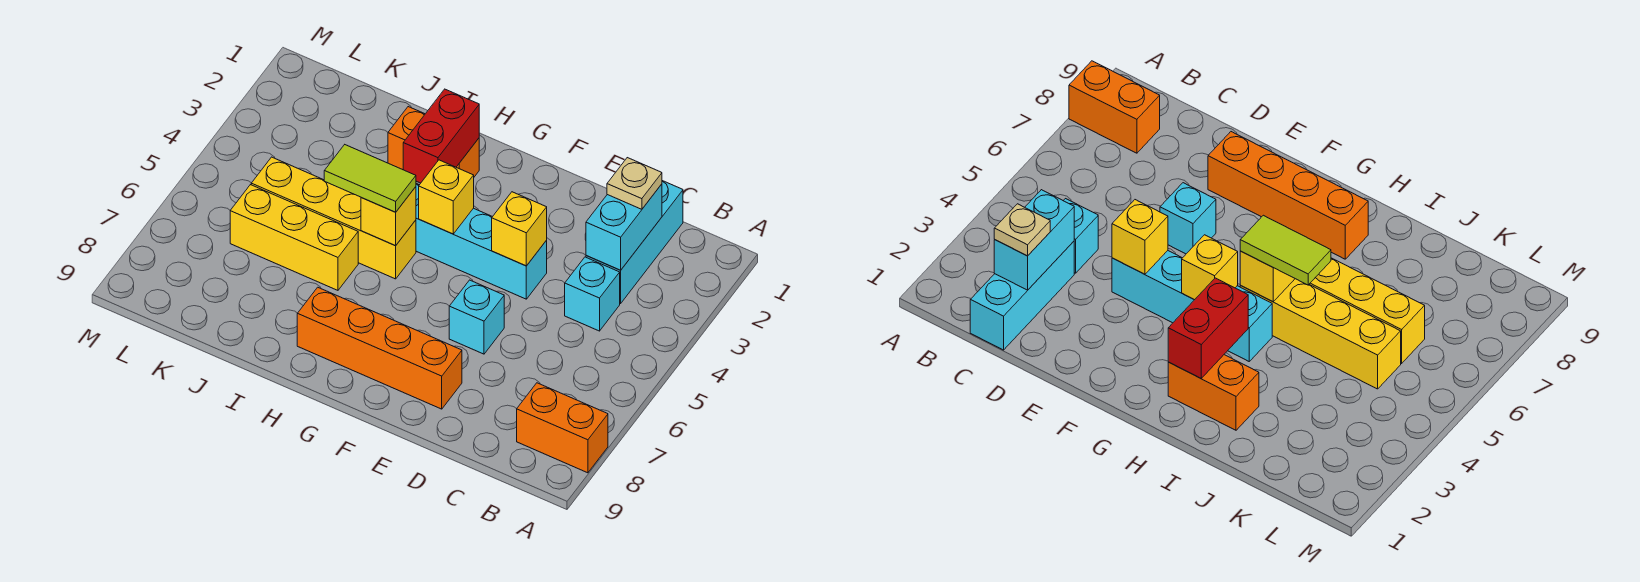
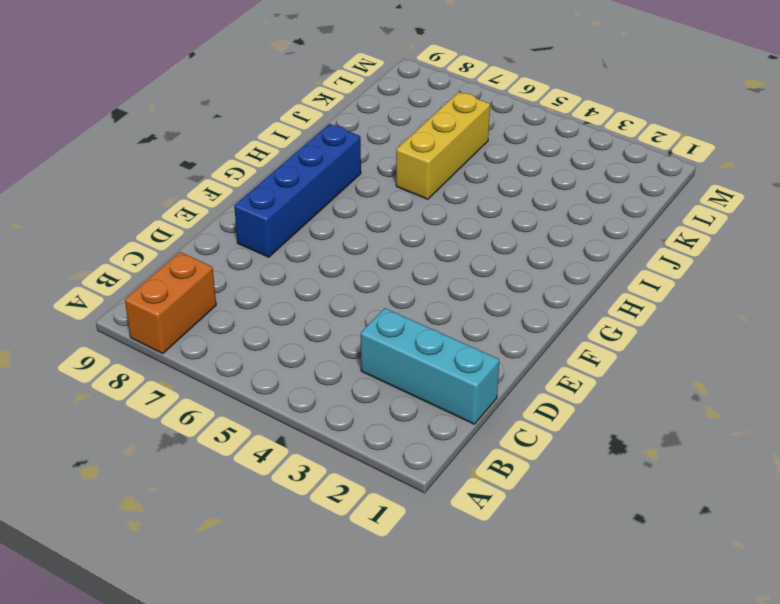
blue 1x4 brick [234,124,361,257] -> orange 1x4 brick [297,287,462,409]
none -> cyan 1x1 brick [565,257,620,331]
none -> cyan 1x4 brick [416,183,547,299]
none -> cyan 1x1 brick [449,280,504,354]

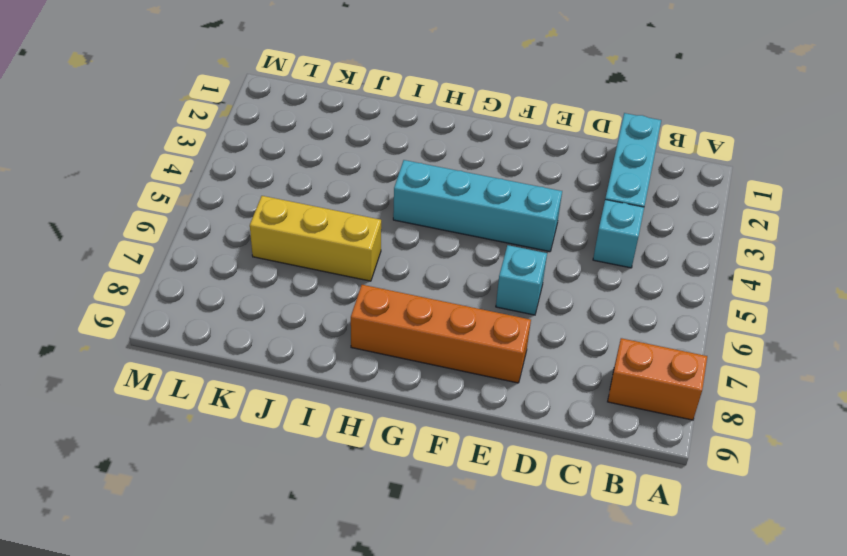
none -> orange 1x2 brick [388,107,479,177]
none -> yellow 1x4 brick [251,157,416,279]
none -> cyan 1x2 brick [586,184,662,270]

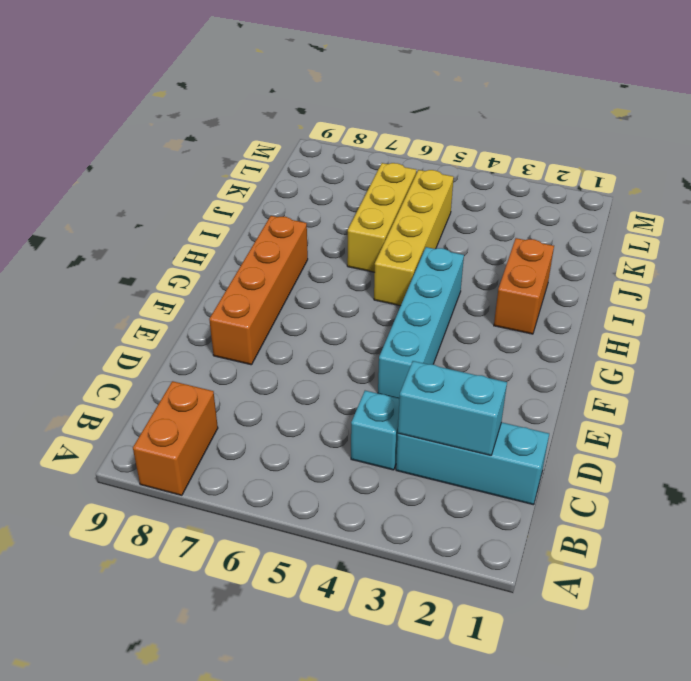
none -> cyan 1x1 brick [449,280,504,354]
none -> yellow 1x1 brick [492,192,547,266]
none -> yellow 1x1 brick [419,160,474,234]

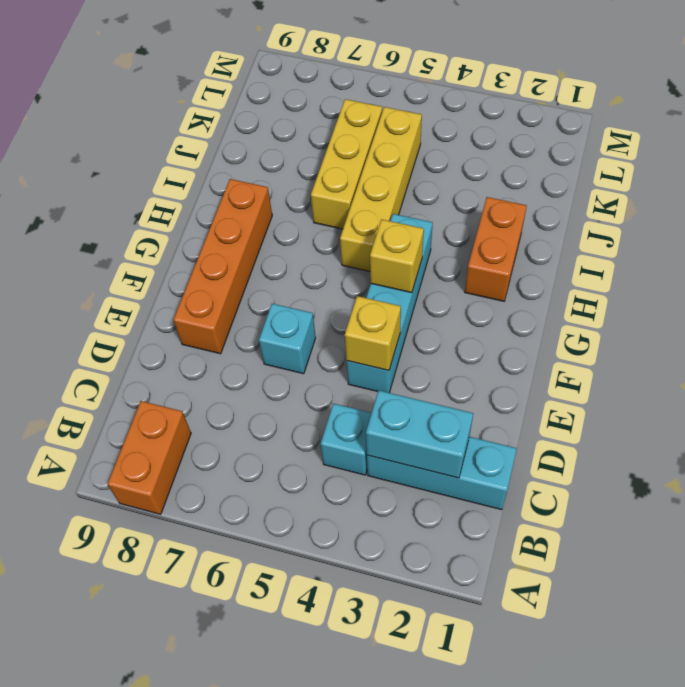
none -> red 1x2 brick [403,89,479,183]
none -> yellow 1x1 brick [361,187,416,246]
none -> tan 1x1 plate [607,158,662,209]

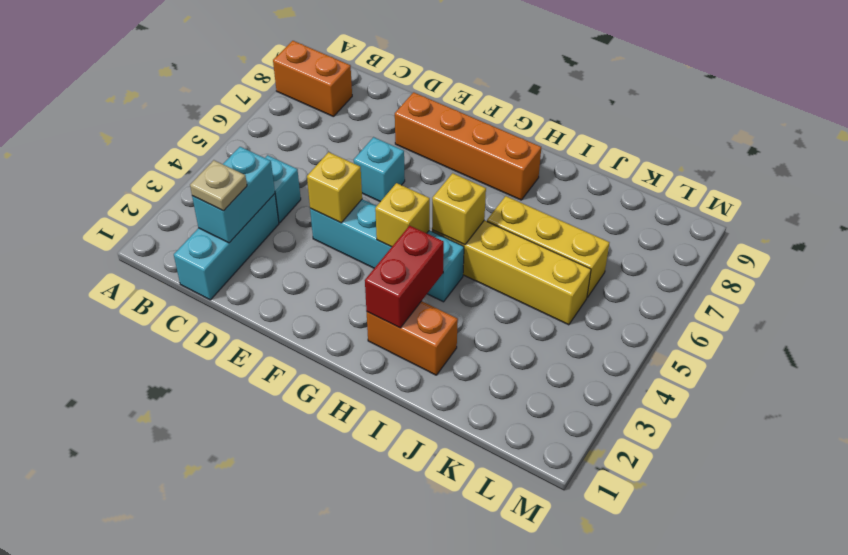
none -> lime 1x2 tile [324,145,416,212]

